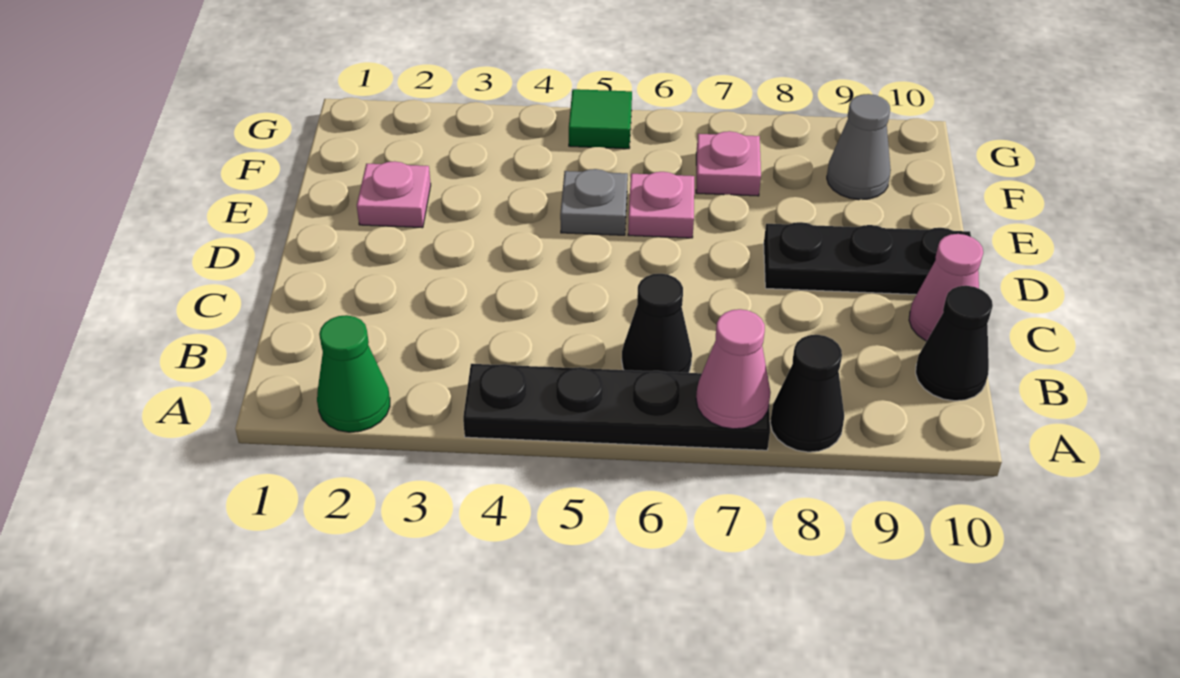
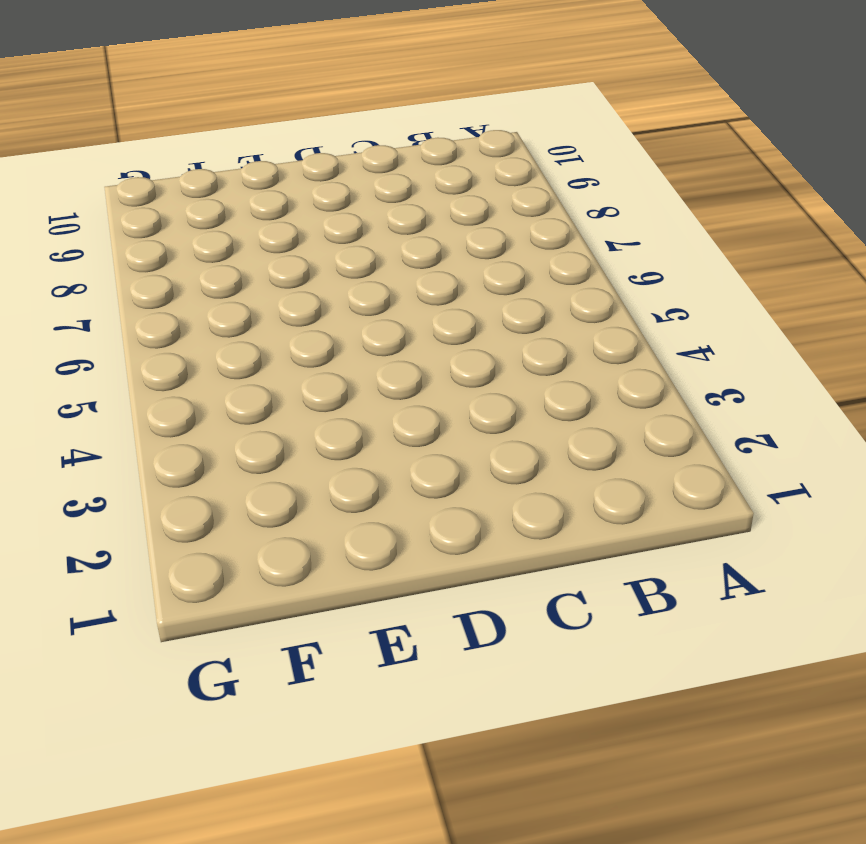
none -> green 1x1 cone [317,315,390,432]
none -> black 1x4 plate [463,364,770,450]
none -> black 1x1 cone [770,335,844,452]

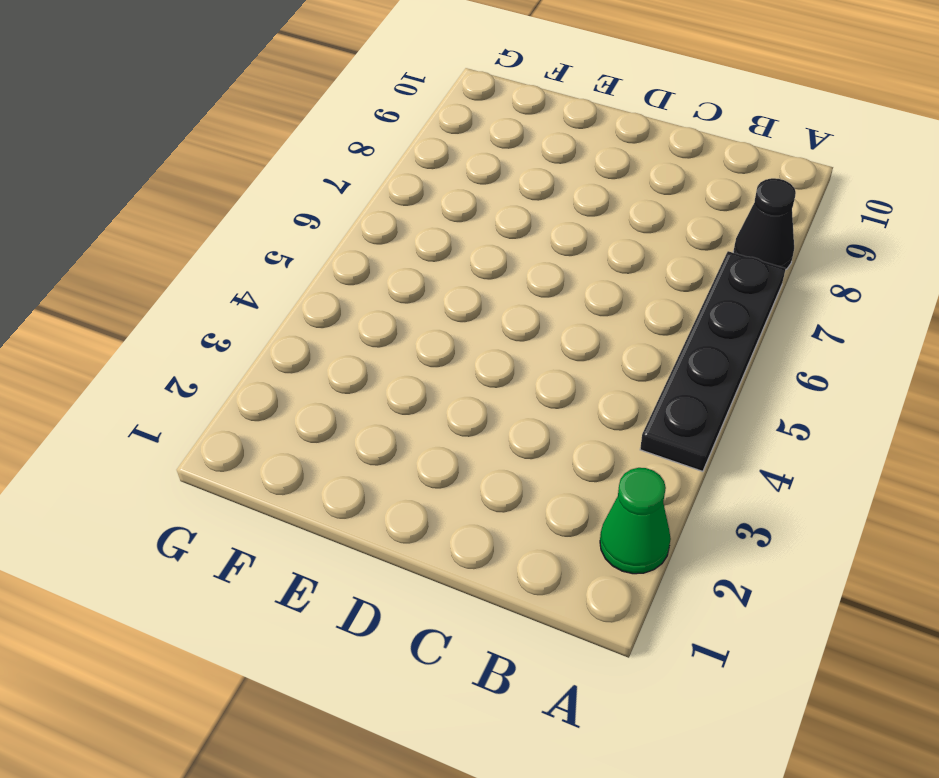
none -> black 1x1 cone [622,274,692,373]
none -> black 1x1 cone [916,286,993,401]
none -> pink 1x1 cone [909,234,983,341]

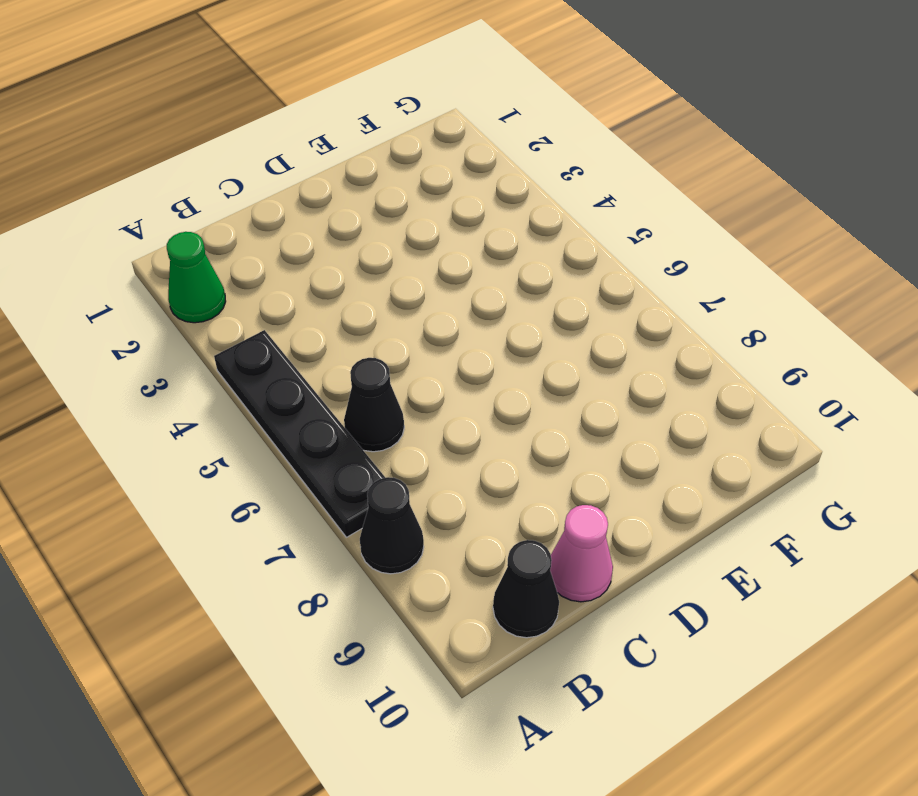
none -> black 1x3 plate [764,222,971,295]
none -> pink 1x1 plate [357,161,431,228]
none -> grey 1x1 plate [560,169,628,235]

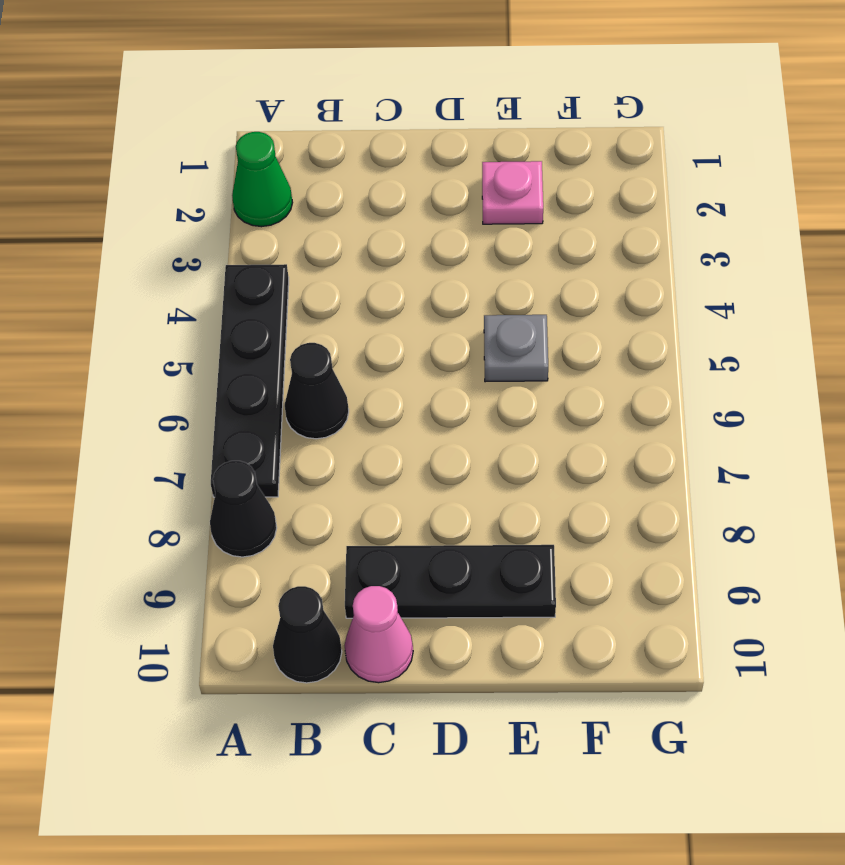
black 1x3 plate [345,545,556,618] -> black 1x3 plate turned to [764,222,971,295]
none -> pink 1x1 plate [628,172,694,238]
none -> pink 1x1 plate [696,131,761,196]
none -> grey 1x1 cone [827,94,891,200]

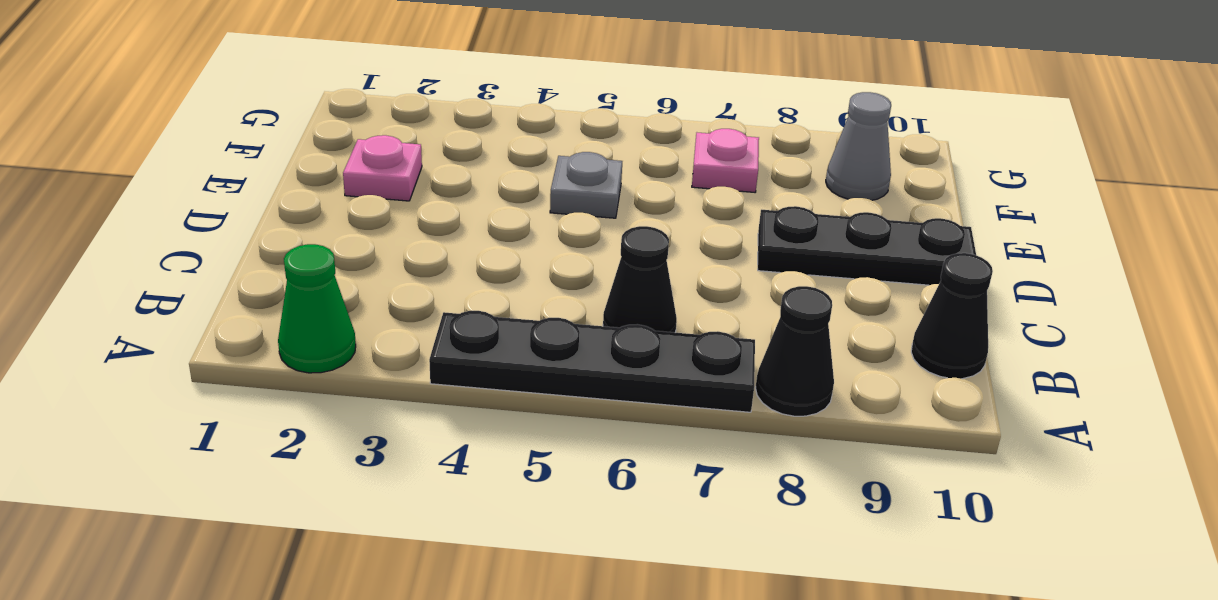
none -> pink 1x1 cone [909,234,983,341]
none -> pink 1x1 plate [628,172,694,238]
none -> green 1x1 tile [569,89,632,149]

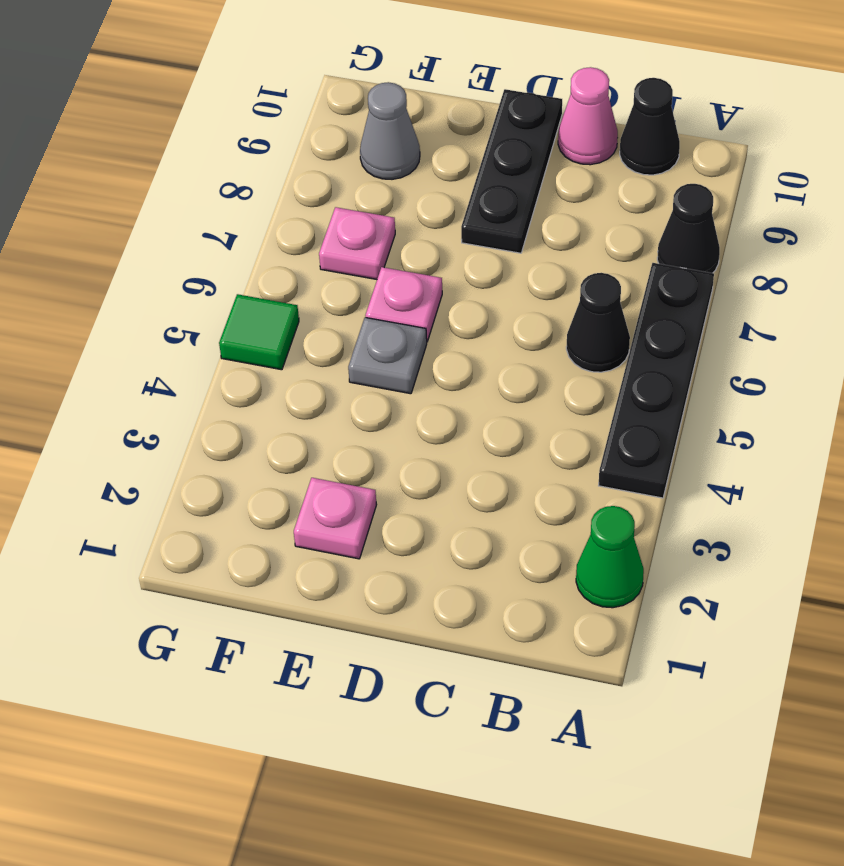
none -> pink 1x1 cone [696,309,771,429]

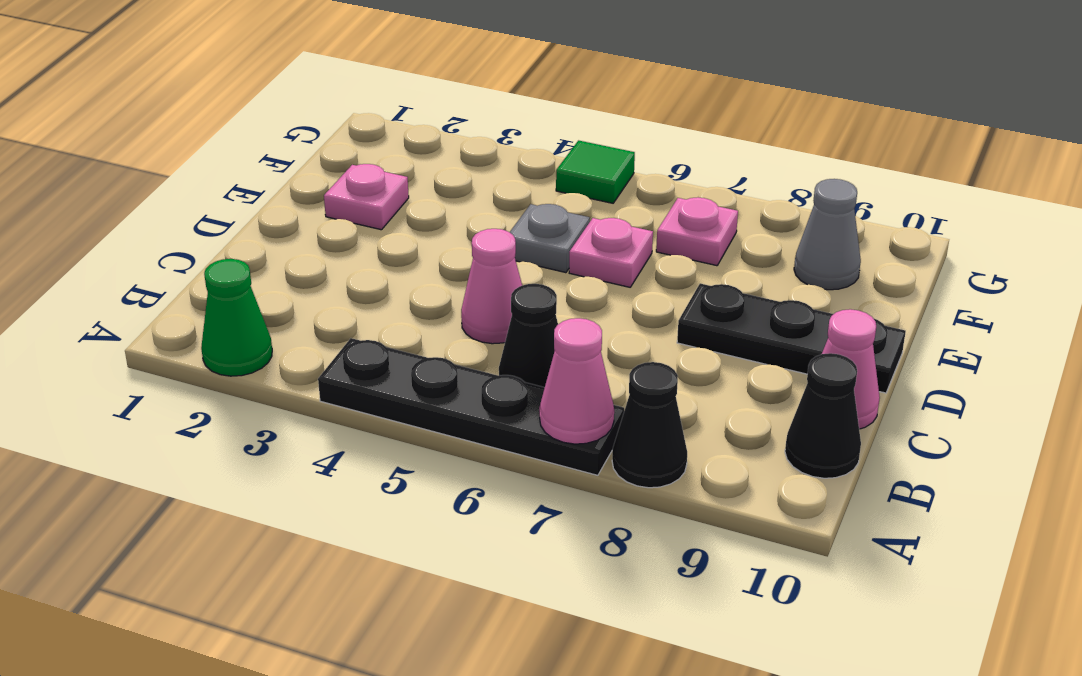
pink 1x1 cone [461,229,522,344] -> none

